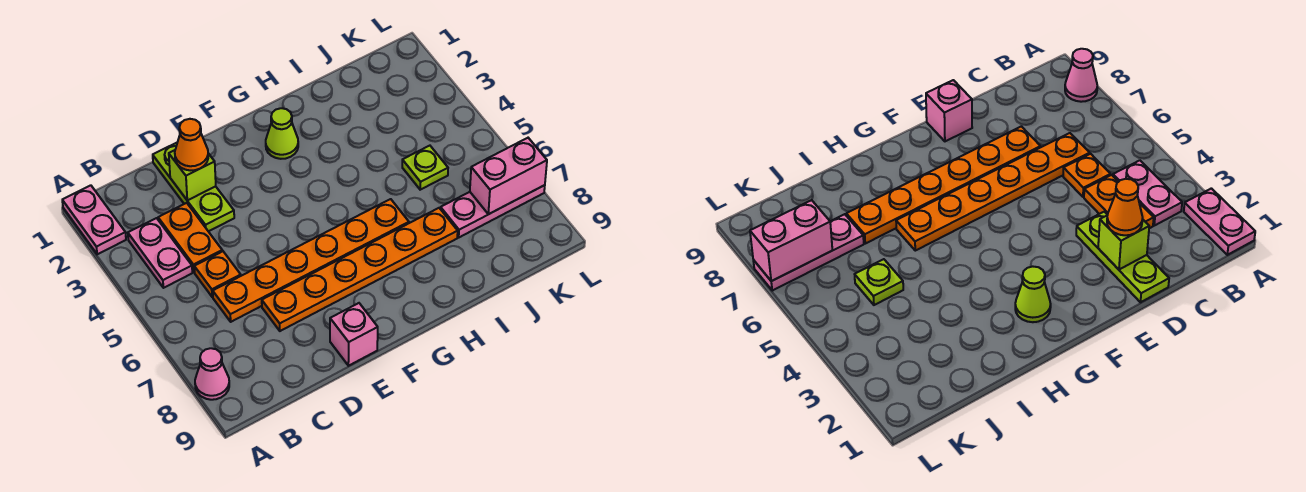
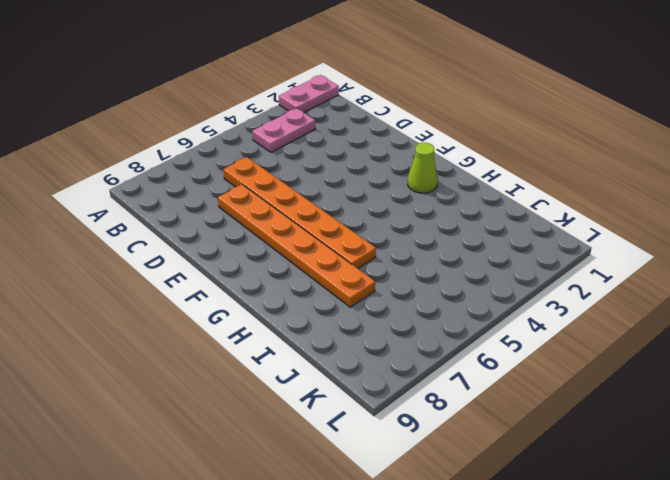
none -> pink 1x1 cone [195,348,229,400]
none -> orange 1x2 plate [158,203,222,272]
none -> orange 1x1 plate [194,251,241,297]

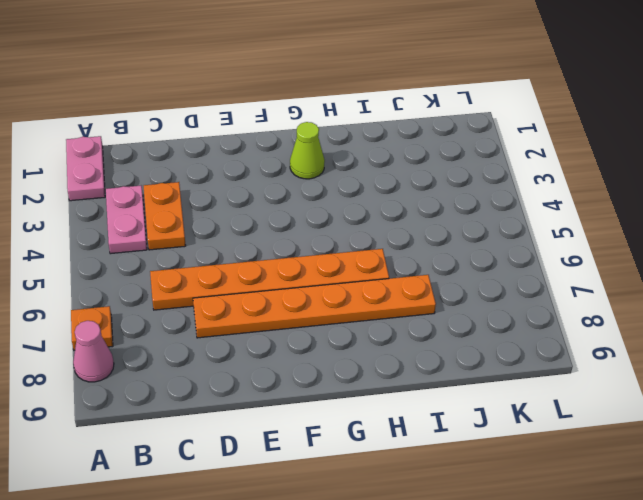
orange 1x1 plate [71,306,113,350] -> orange 1x1 plate moved to [194,251,241,297]
none -> lime 1x3 plate [153,143,234,231]
none -> pink 1x1 brick [330,303,378,366]
none -> lime 1x1 plate [402,146,448,190]

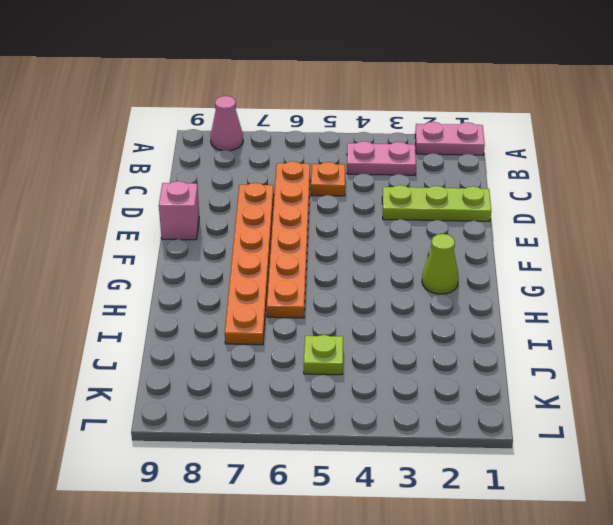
none -> orange 1x2 plate [158,203,222,272]
none -> pink 1x3 plate [441,185,545,237]
none -> lime 1x1 brick [169,150,216,200]

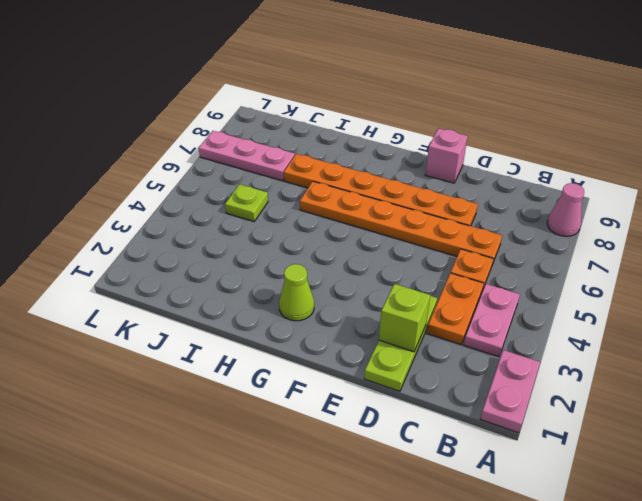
none -> pink 1x2 brick [470,138,547,214]
none -> orange 1x1 cone [175,119,208,171]

